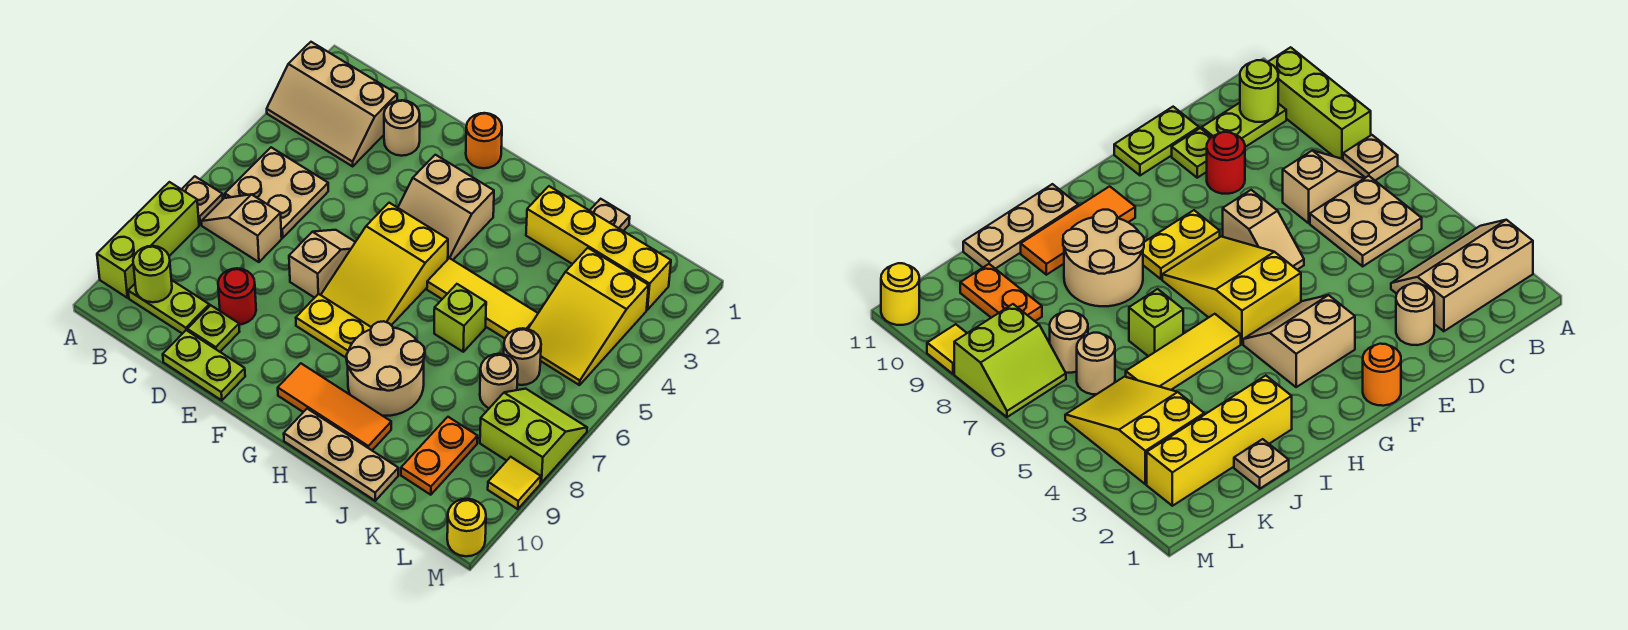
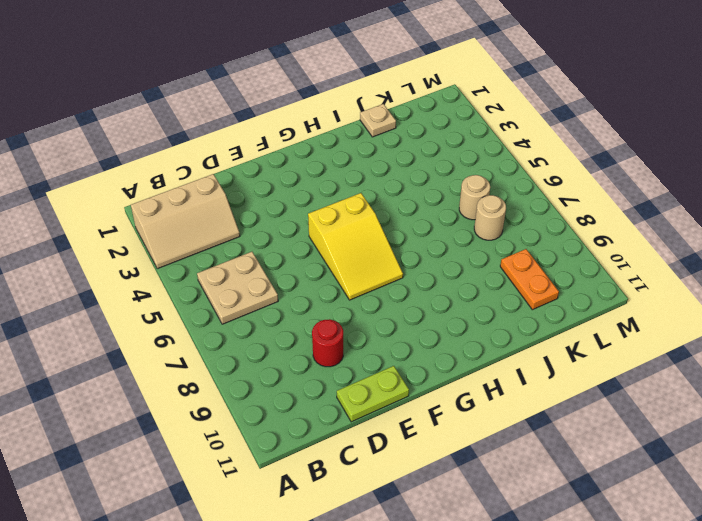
none -> tan 1x1 plate [182,176,223,225]
none -> lime 1x3 brick [97,182,199,298]
none -> tan 1x2 slope [201,194,282,262]
none -> lime 1x2 plate [128,280,209,334]

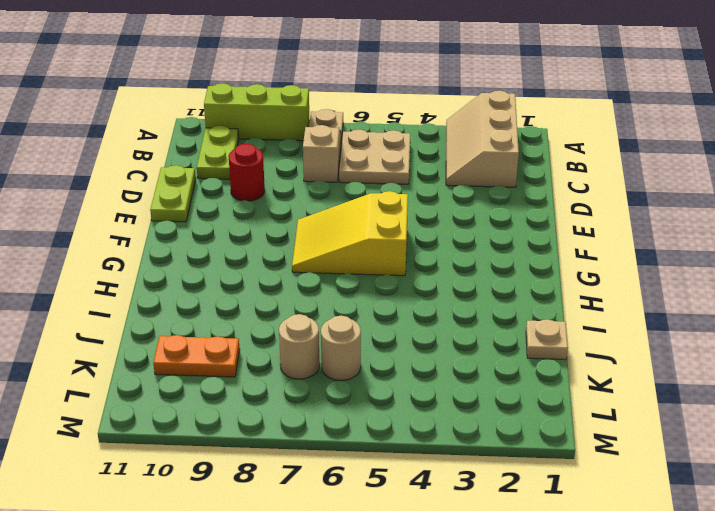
none -> tan 1x1 round brick [384,100,420,156]
none -> lime 1x1 plate [187,305,240,352]
none -> tan 1x2 slope [289,230,355,298]
none -> orange 1x1 round brick [466,113,502,168]

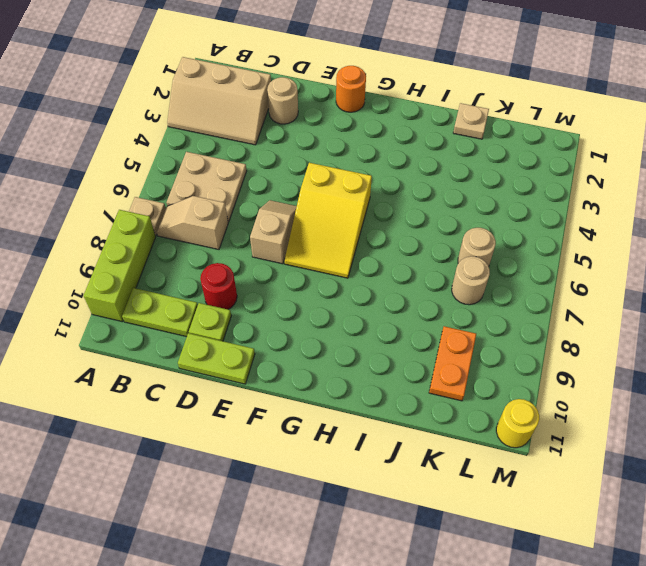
none -> tan 2x2 slope [398,155,494,260]
none -> yellow 1x2 plate [296,294,372,358]
none -> orange 1x3 tile [278,363,391,450]
none -> yellow 1x3 tile [427,258,538,338]

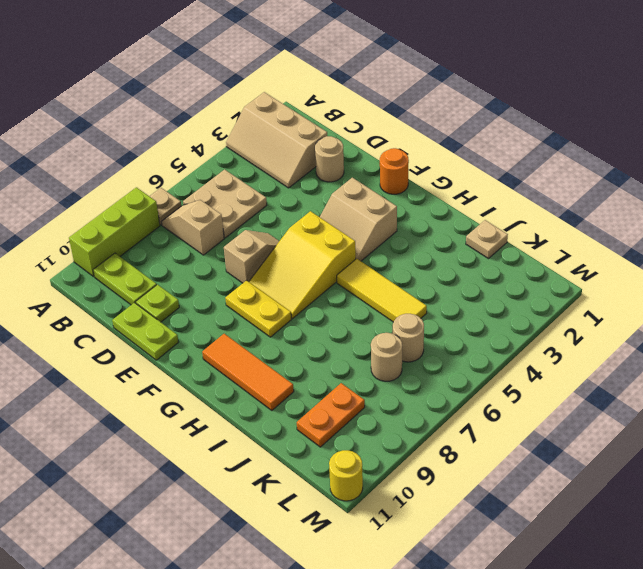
none -> red 1x1 round brick [218,268,256,324]
none -> tan 2x2 round brick [346,321,425,416]
none -> tan 1x3 plate [284,409,398,501]
none -> yellow 1x4 brick [526,186,671,310]

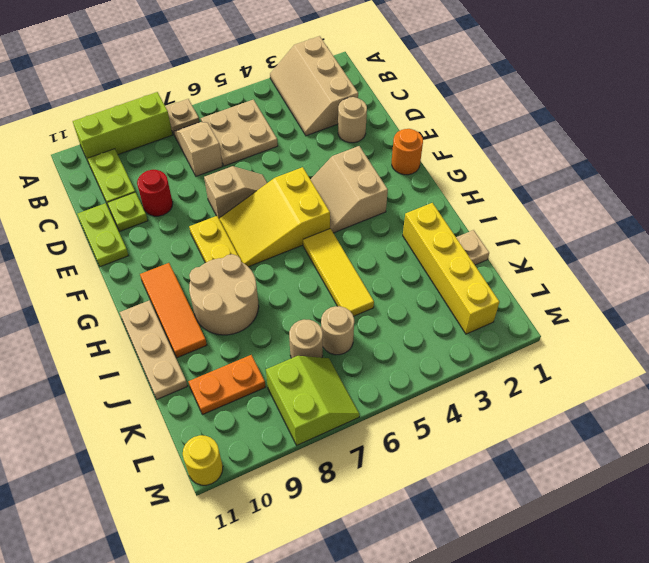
none -> lime 1x1 brick [434,284,486,352]
none -> yellow 2x3 slope [528,248,649,385]
none -> yellow 1x1 tile [488,457,541,509]
none -> lime 1x1 round brick [133,246,172,302]

